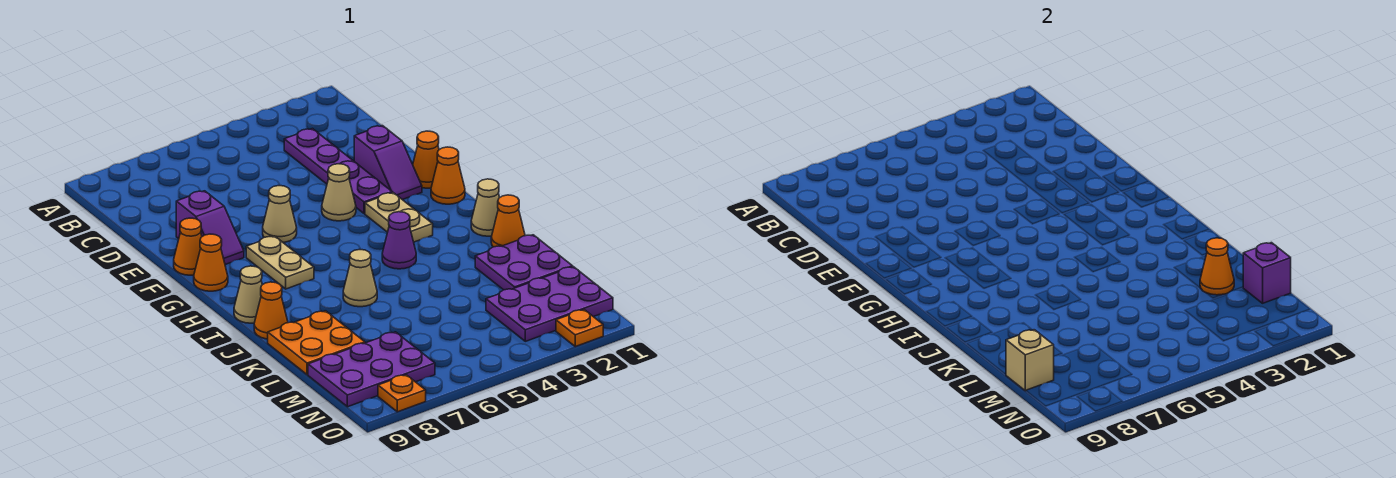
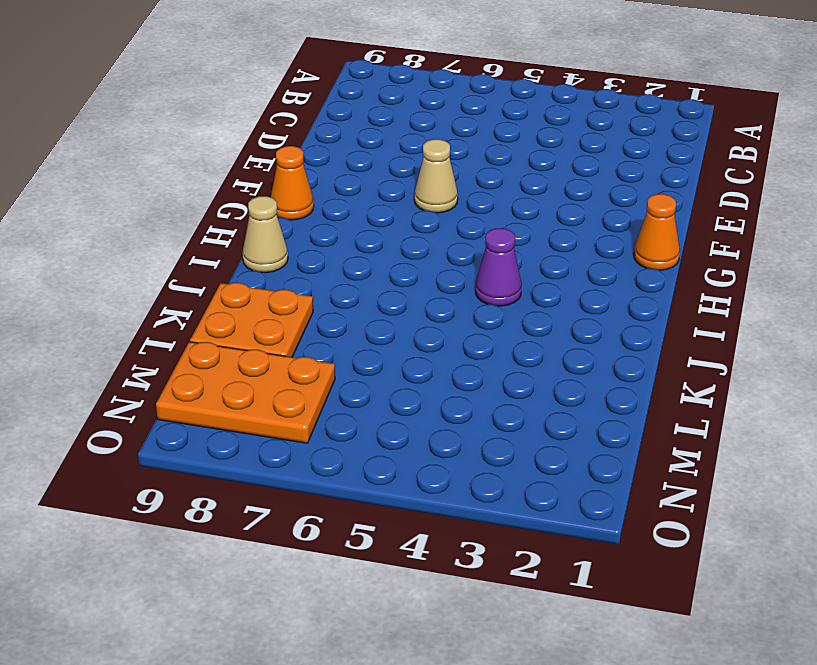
orange 2x3 plate [156,342,335,443] -> purple 2x3 plate [308,332,435,407]
none -> purple 1x4 plate [284,129,392,214]
none -> purple 1x2 slope [354,126,422,200]
none -> purple 1x2 slope [176,191,244,265]

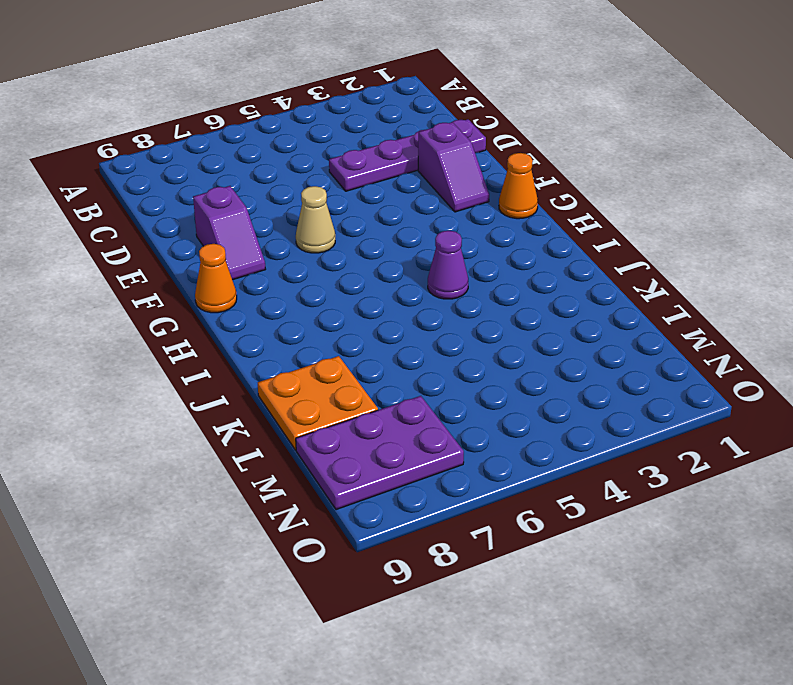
purple 1x4 plate [329,119,486,191] -> purple 1x4 plate turned to [284,129,392,214]
none -> orange 1x1 cone [413,131,439,188]
none -> tan 1x1 cone [322,164,356,221]
none -> orange 1x1 cone [174,218,202,275]

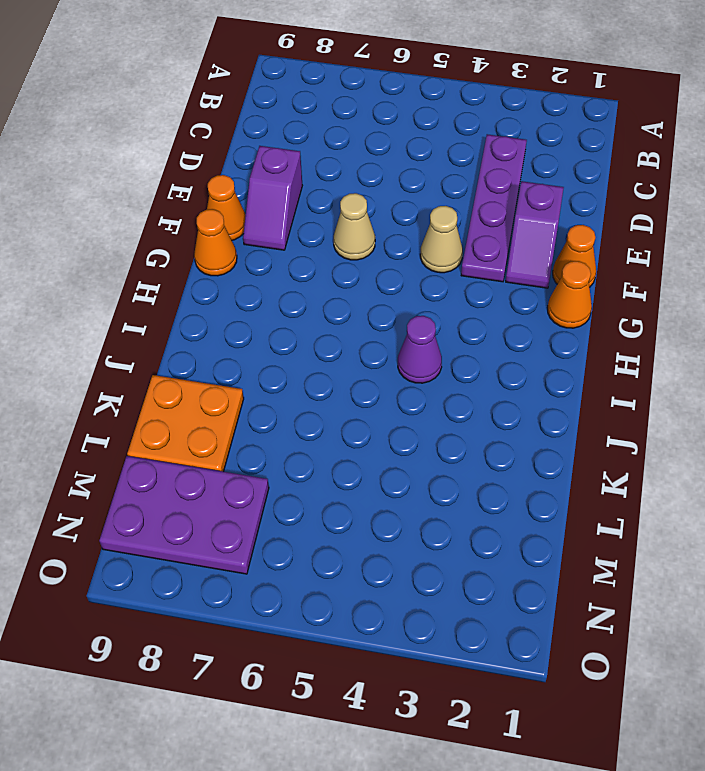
none -> tan 1x2 plate [365,193,433,242]
none -> tan 1x2 plate [246,236,314,289]
none -> tan 1x1 cone [471,179,500,236]

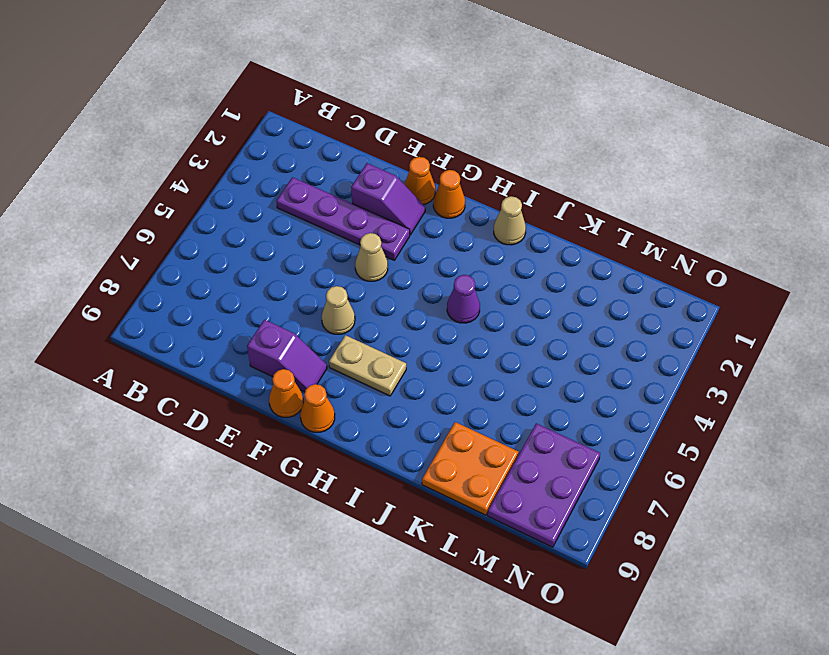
none -> tan 1x2 plate [365,193,433,242]
none -> tan 1x1 cone [234,266,262,323]
none -> orange 1x1 cone [491,195,525,247]

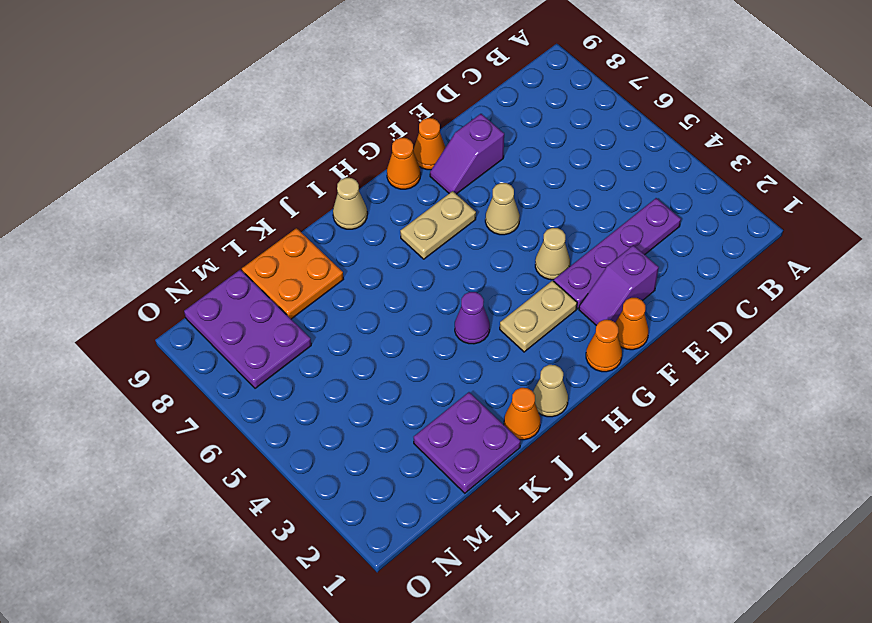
none -> tan 1x1 cone [343,249,377,307]
none -> orange 1x1 cone [254,282,288,339]
none -> purple 2x3 plate [486,267,613,341]

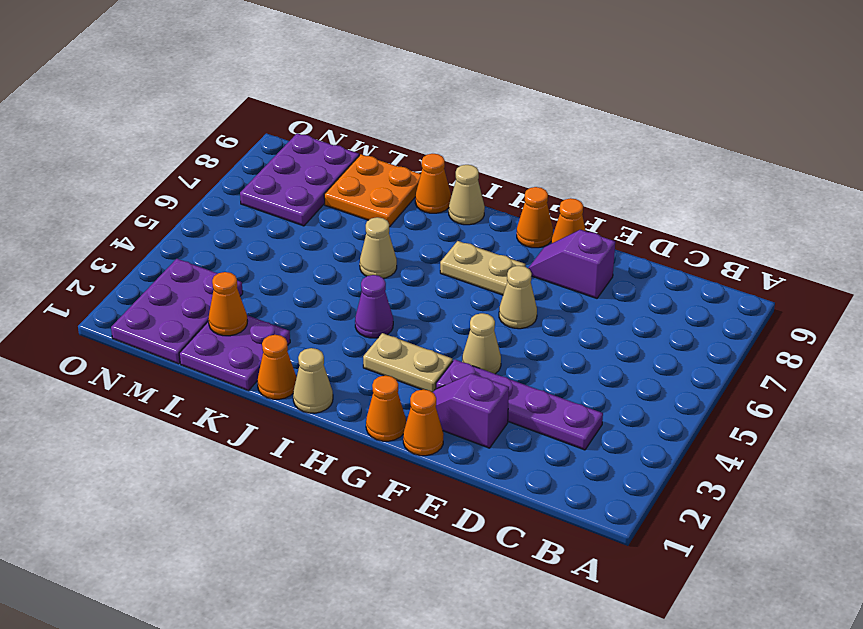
none -> orange 1x1 plate [556,310,603,347]
none -> orange 1x1 plate [378,375,426,412]
none -> purple 1x1 brick [1243,243,1291,303]

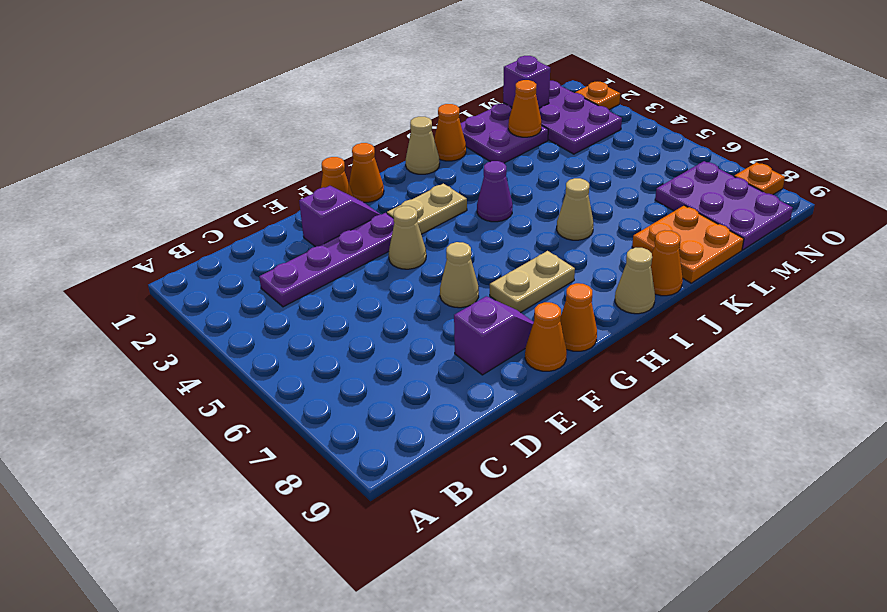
none -> tan 1x1 brick [1006,330,1054,391]

